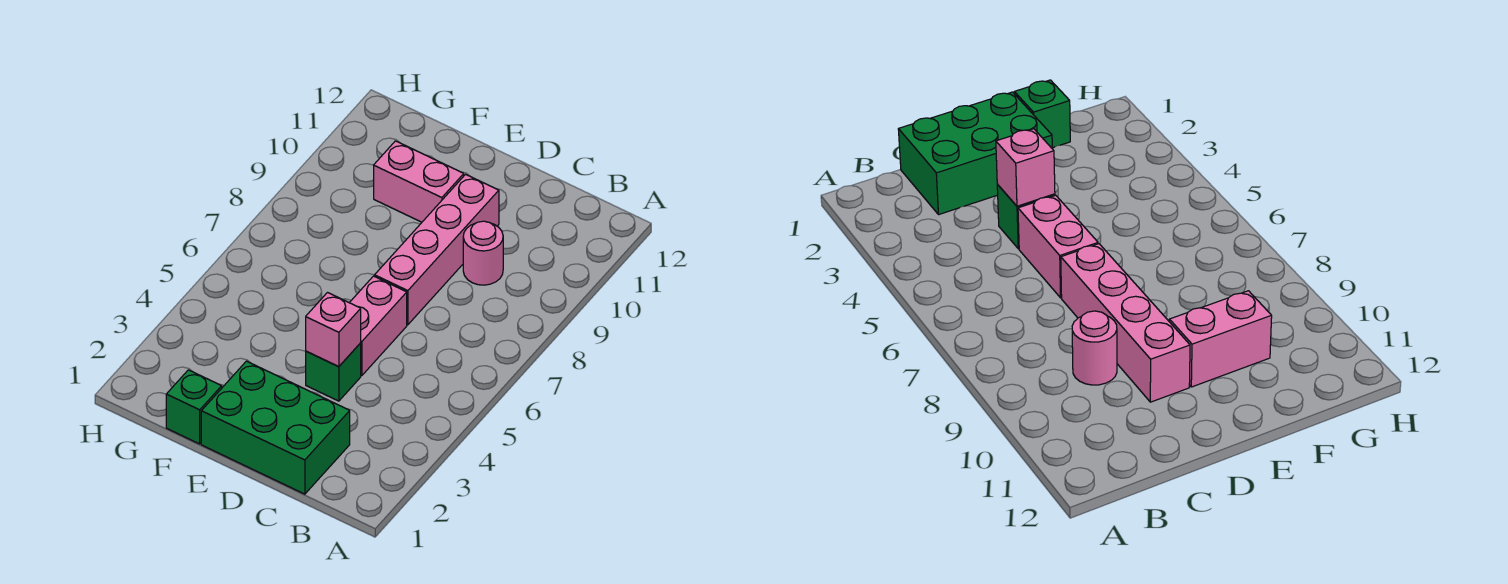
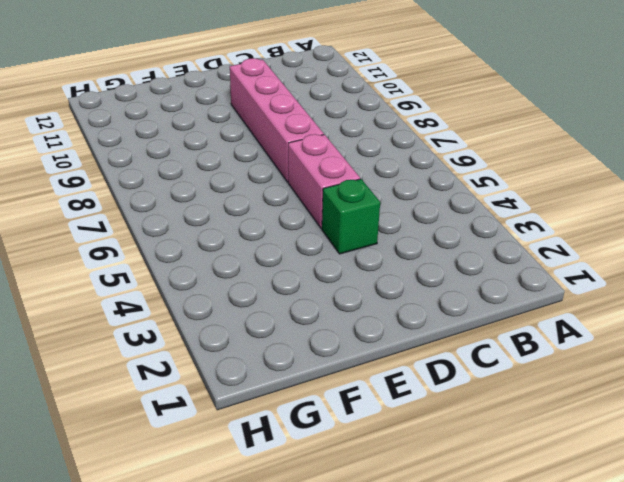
none -> green 2x3 brick [201,361,350,494]
none -> pink 1x1 round brick [463,221,503,285]

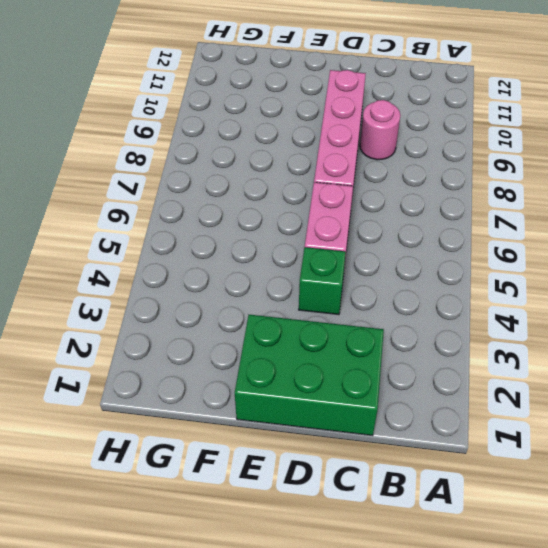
none -> pink 1x2 brick [374,141,464,222]
none -> green 1x1 brick [166,370,222,444]

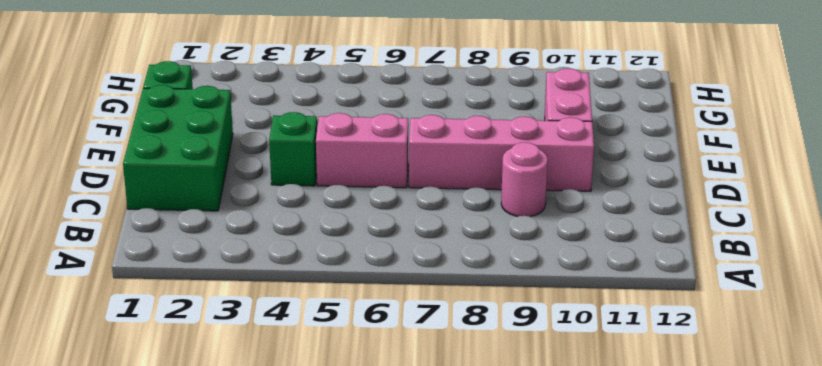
none -> pink 1x1 brick [306,293,361,367]

